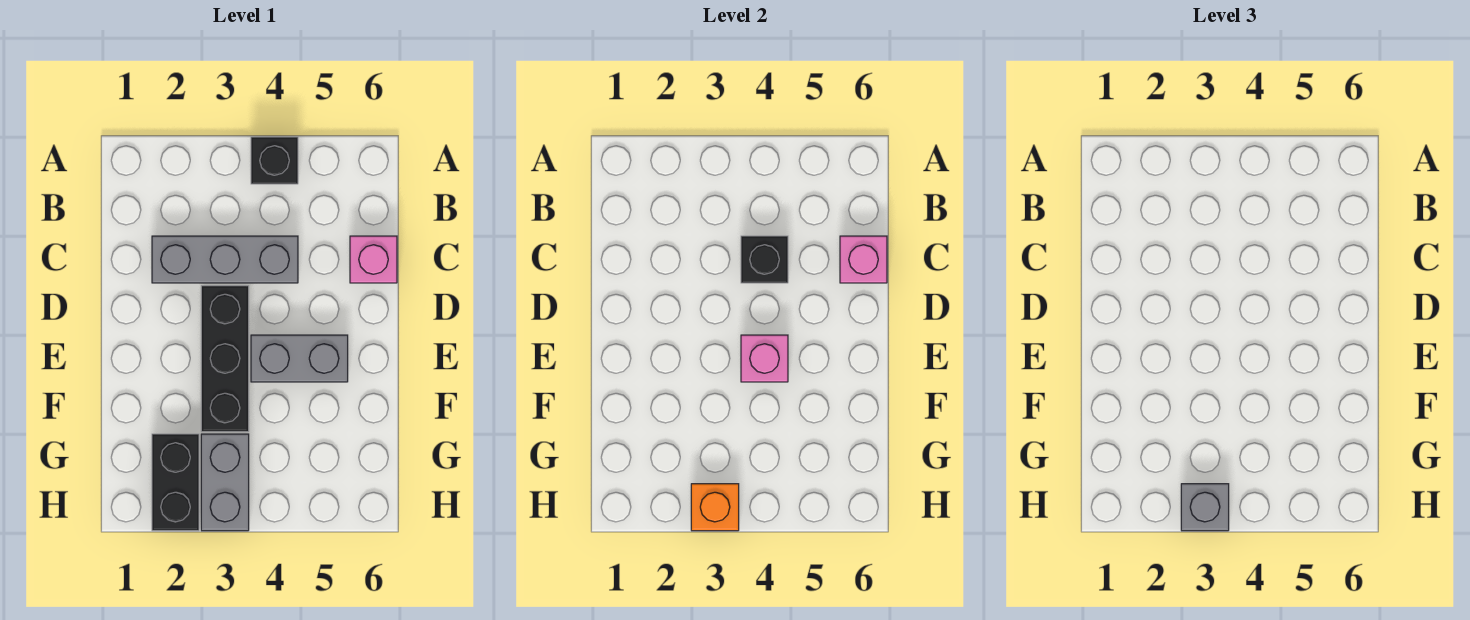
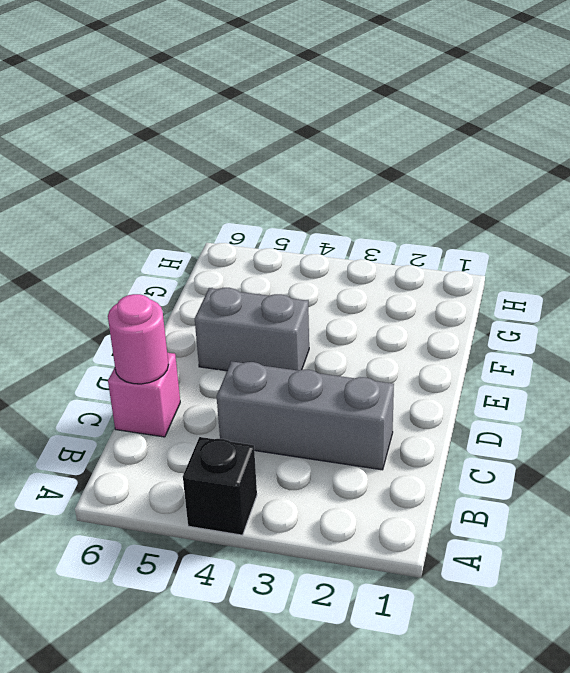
pink 1x1 round brick [108,294,168,384] -> pink 1x1 brick [840,236,887,283]
none -> black 1x3 brick [201,286,249,432]
none -> black 1x2 brick [152,434,199,531]
none -> grey 1x2 brick [201,434,249,531]

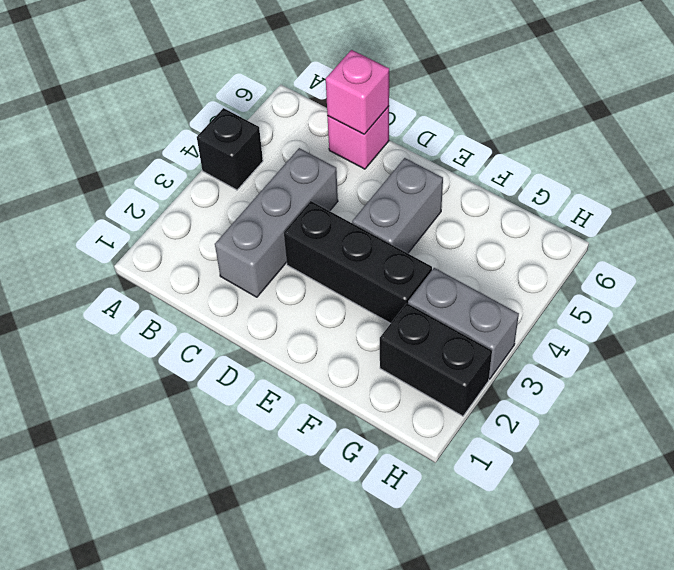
none -> black 1x1 brick [741,236,788,283]
none -> pink 1x1 brick [741,335,788,382]
none -> orange 1x1 brick [691,484,739,531]

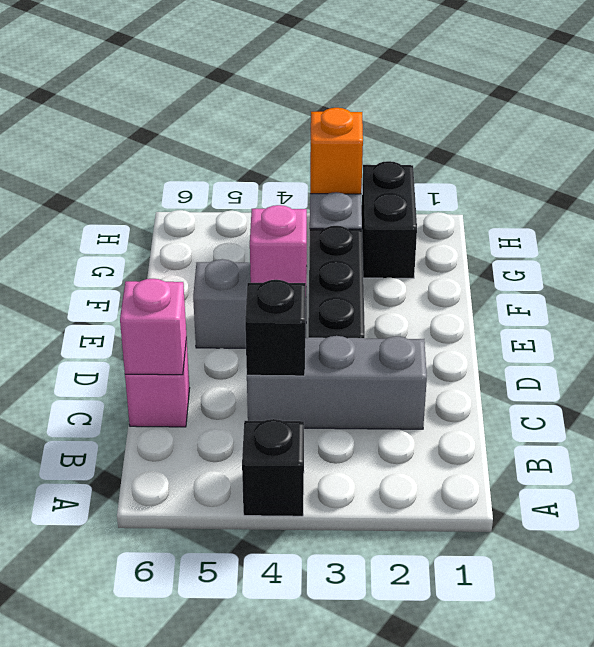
none -> grey 1x1 brick [1181,484,1229,531]

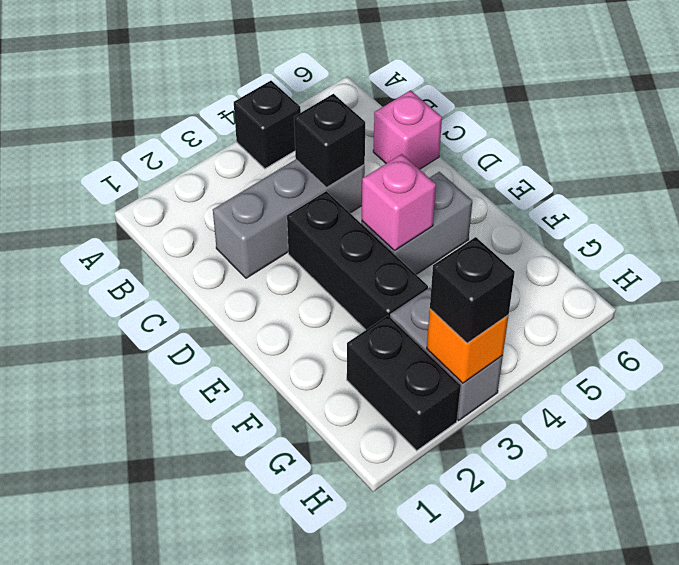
black 1x1 brick [430,237,515,343] -> grey 1x1 brick [1181,484,1229,531]
none -> pink 1x1 brick [840,236,887,283]

